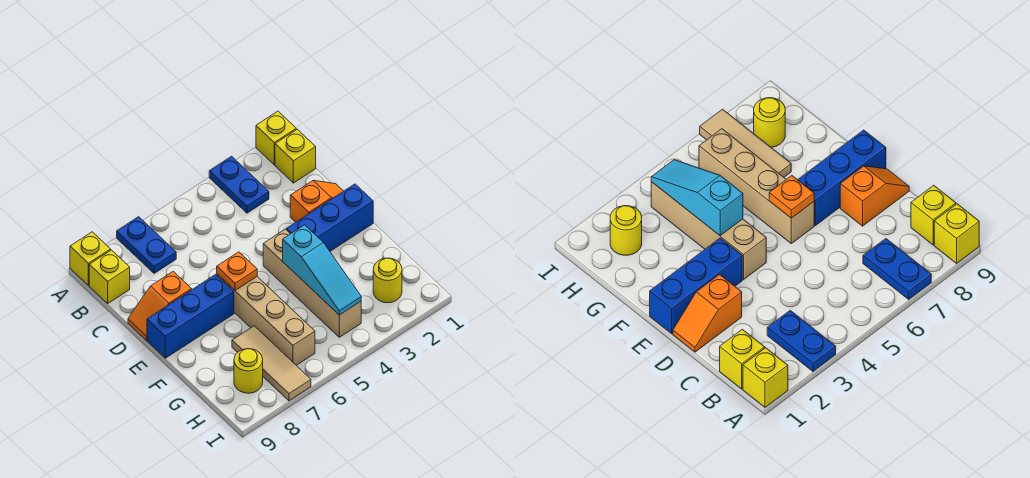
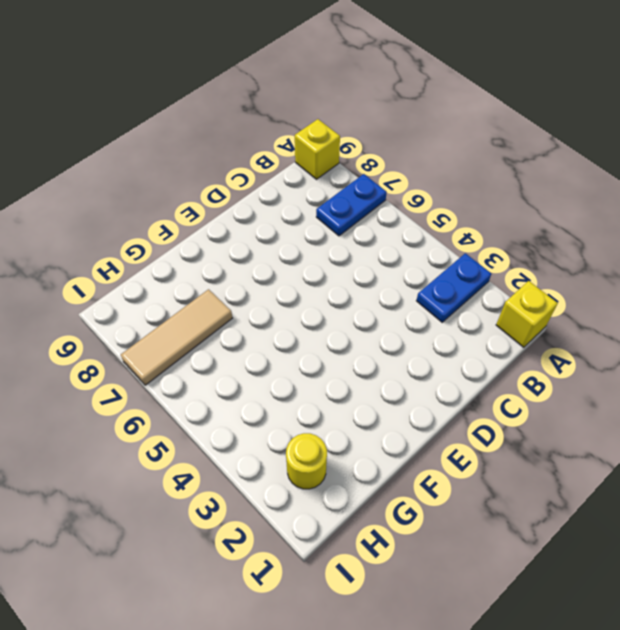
none -> yellow 1x1 brick [275,129,316,183]
none -> yellow 1x1 brick [89,250,130,303]
none -> orange 1x2 slope [290,180,343,222]

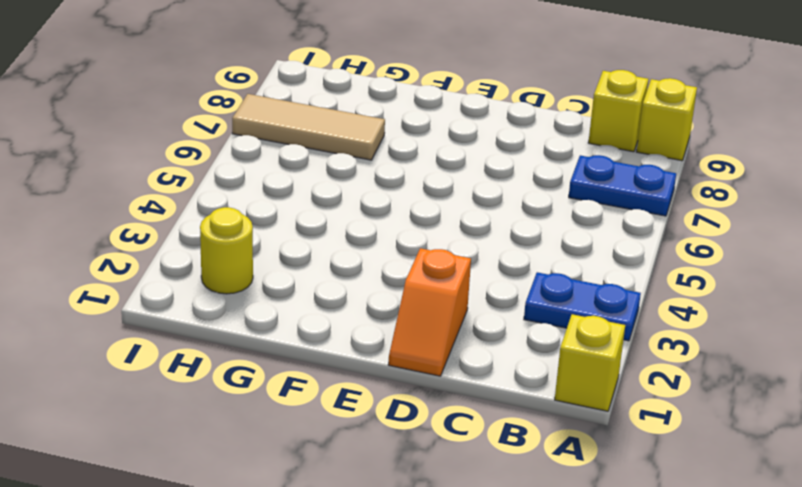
none -> yellow 1x1 brick [275,129,316,183]
none -> orange 1x2 slope [128,272,192,340]
none -> blue 1x3 brick [286,184,373,251]

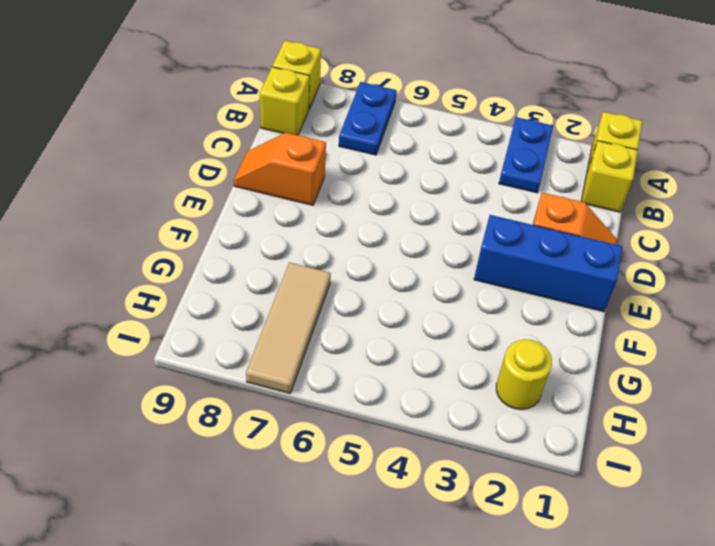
none -> tan 1x4 brick [263,229,361,337]
none -> tan 1x4 brick [217,274,315,365]
none -> blue 1x3 brick [147,274,234,358]

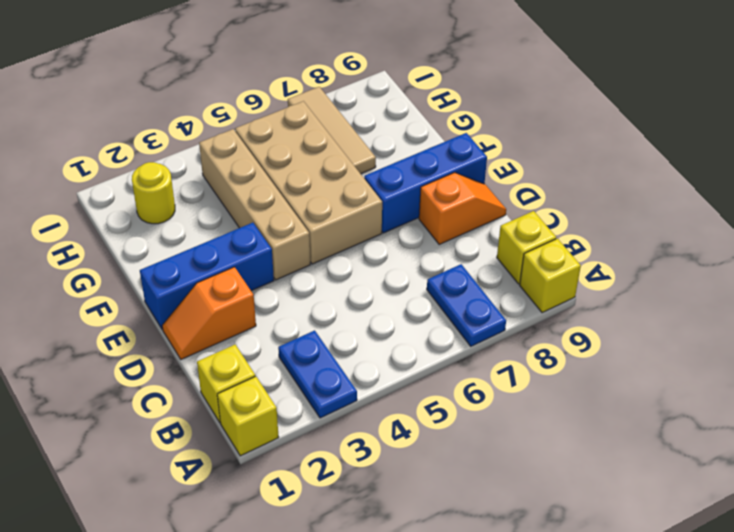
tan 2x4 brick [235,101,382,264] -> tan 1x4 brick [217,274,315,365]
none -> yellow 1x1 round brick [234,349,263,393]
none -> orange 1x1 plate [217,252,257,290]
none -> cyan 1x3 slope [283,225,361,315]

